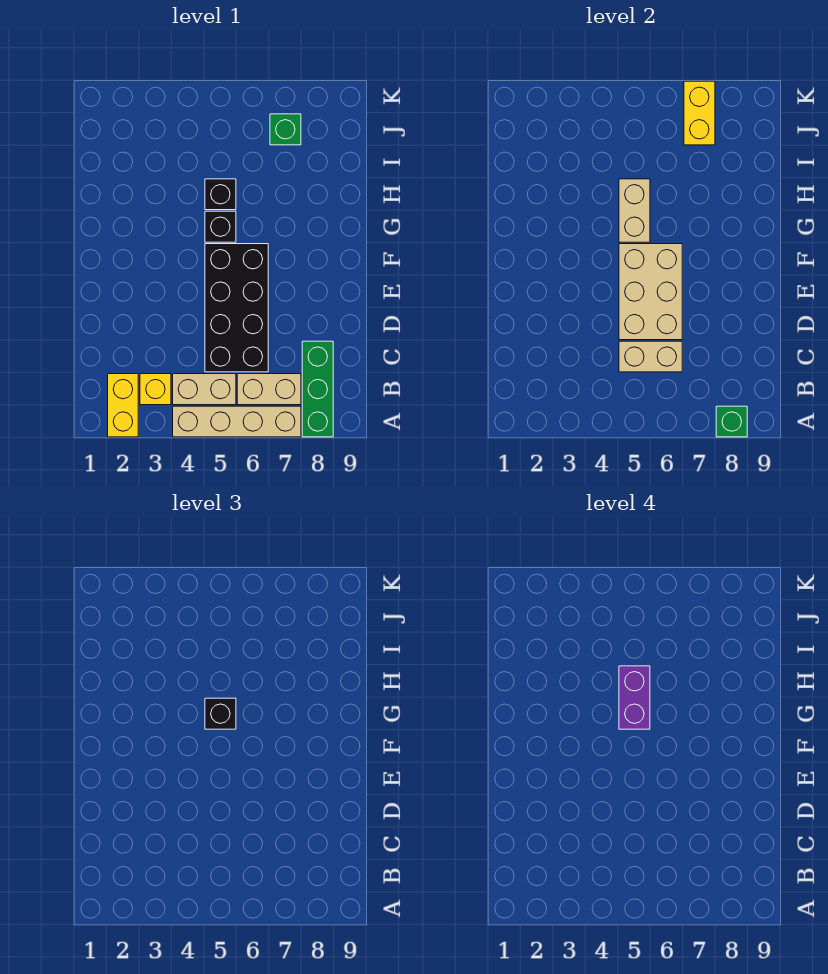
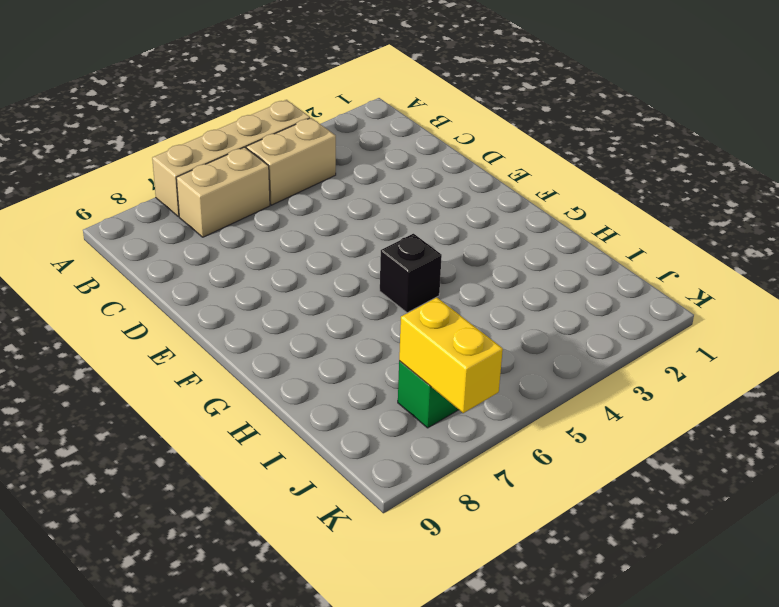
none -> yellow 1x2 brick [108,374,138,437]
none -> green 1x3 brick [302,341,333,437]
none -> yellow 1x1 brick [140,374,171,405]

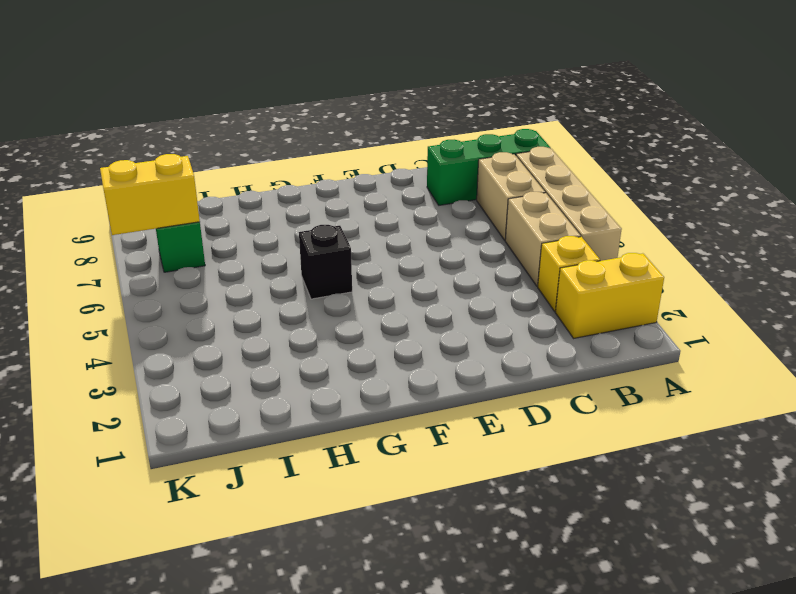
none -> black 2x4 brick [205,244,268,372]
none -> black 1x1 brick [205,179,236,210]
none -> green 1x1 brick [716,406,747,437]

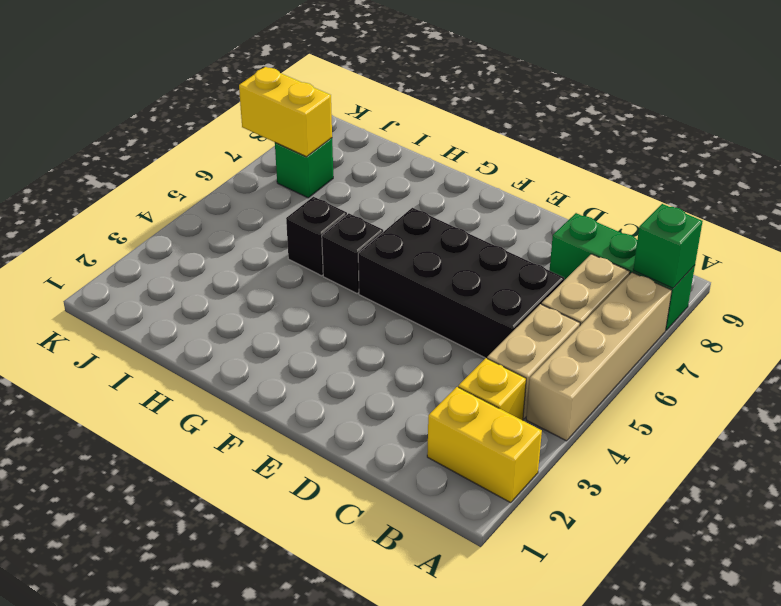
none -> tan 1x2 brick [619,341,682,372]
none -> tan 2x3 brick [619,244,682,340]
none -> tan 1x2 brick [619,179,650,242]

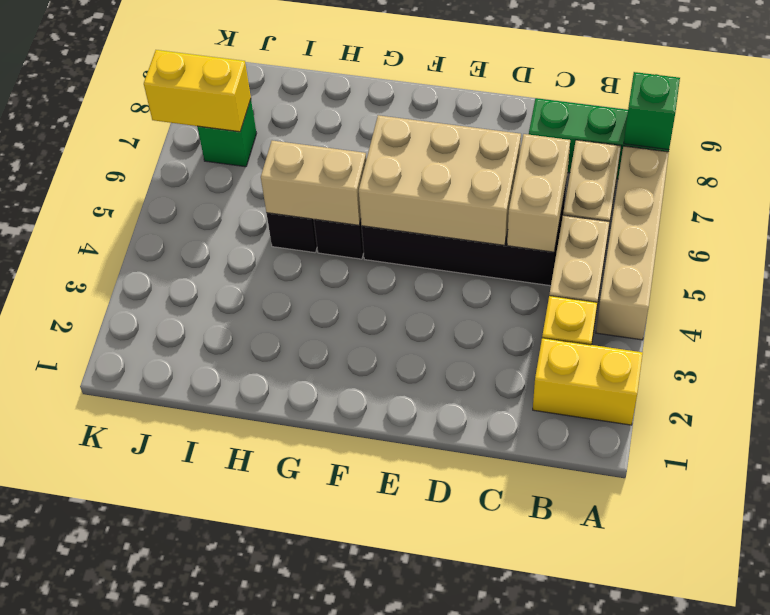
none -> black 1x1 brick [205,698,236,729]
none -> purple 1x2 brick [619,666,650,729]

